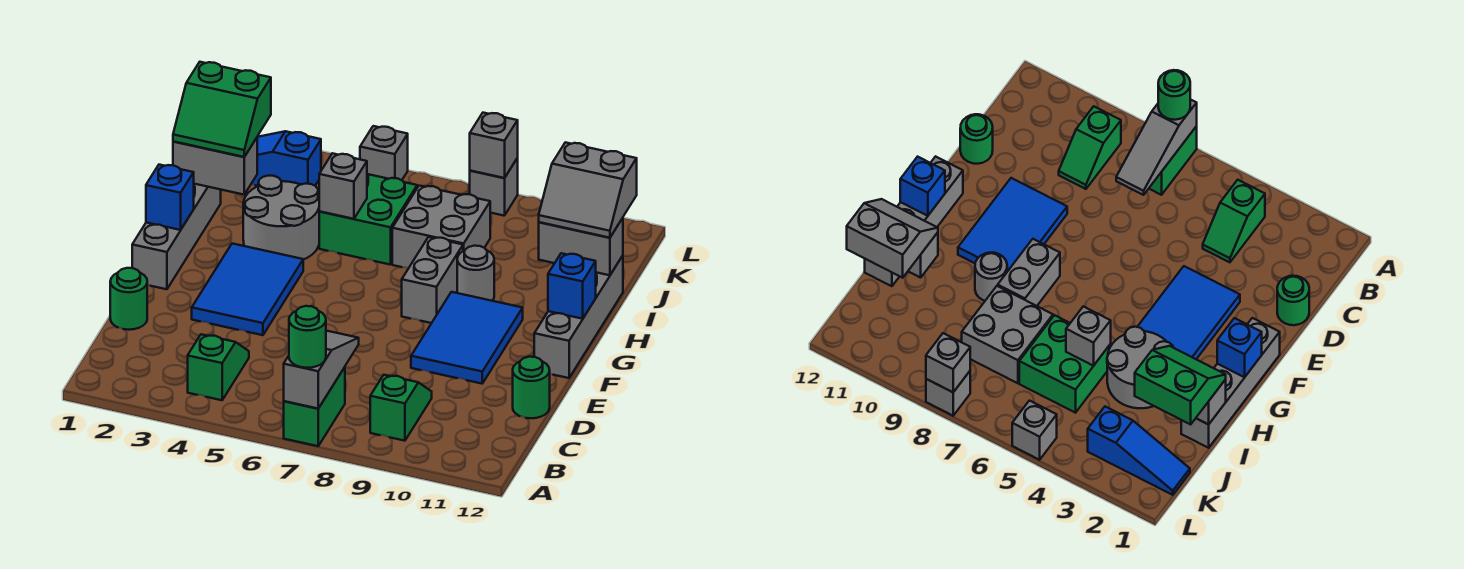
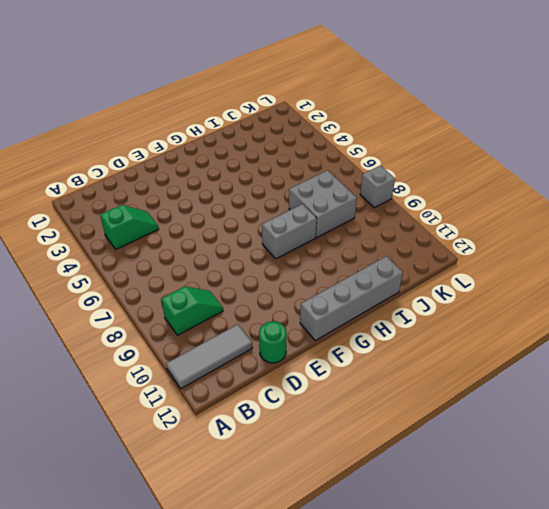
grey 1x3 tile [166,324,253,388] -> none
none -> green 1x2 brick [284,367,345,446]
none -> green 1x1 round brick [110,268,147,330]
none -> blue 2x3 tile [192,244,303,335]

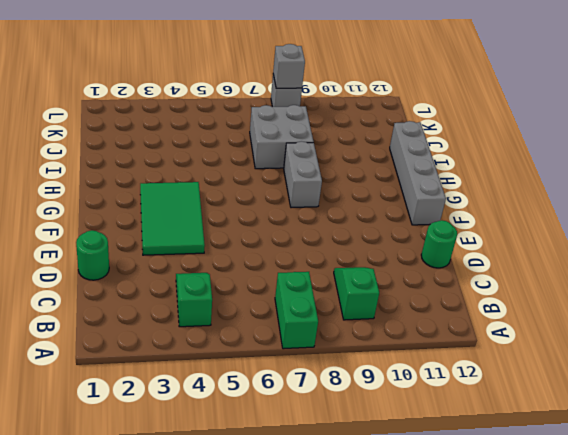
green 2x3 tile [140,182,205,255] -> blue 2x3 tile [192,244,303,335]
none -> blue 2x3 tile [411,292,523,384]
none -> grey 1x4 brick [132,184,221,289]
none -> grey 2x2 round brick [243,176,320,260]

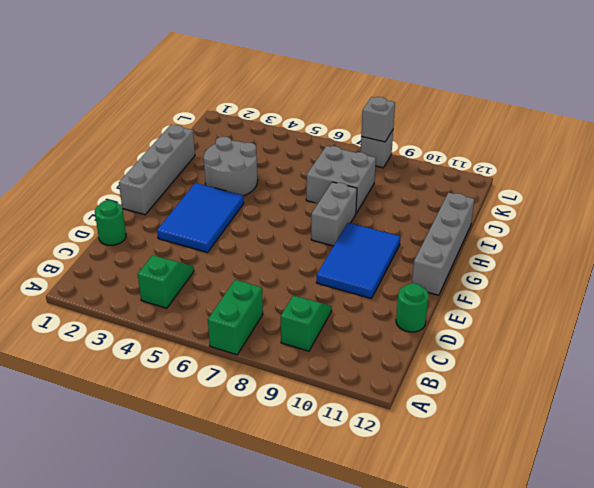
none -> grey 1x1 round brick [457,246,494,301]
none -> green 2x2 brick [319,174,417,265]
none -> blue 1x3 slope [251,131,321,186]

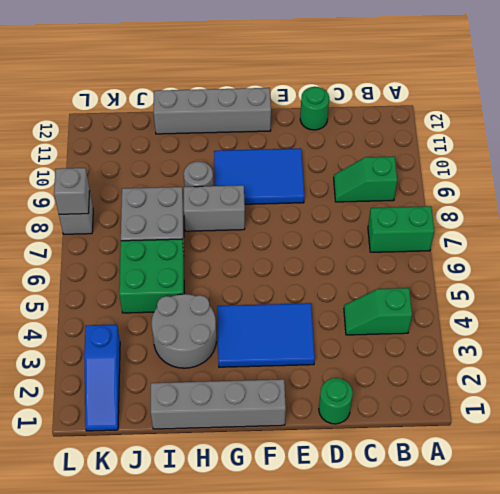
none -> grey 1x1 brick [360,126,408,180]
none -> grey 1x3 slope [284,331,359,408]
none -> blue 1x1 brick [146,165,194,230]

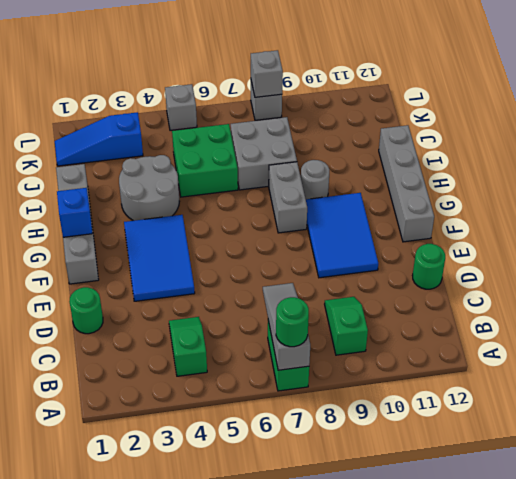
none -> blue 1x1 brick [548,253,596,319]
none -> grey 1x2 brick [173,138,257,195]
none -> grey 1x1 brick [319,153,367,219]

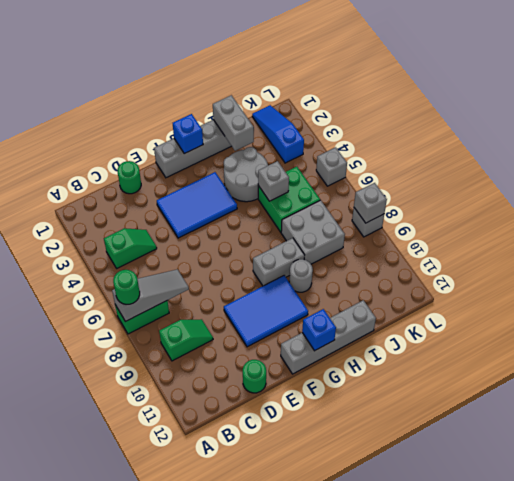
none -> grey 1x2 brick [539,218,623,275]
none -> green 2x2 slope [173,62,271,157]
none -> grey 2x2 slope [539,142,637,238]

